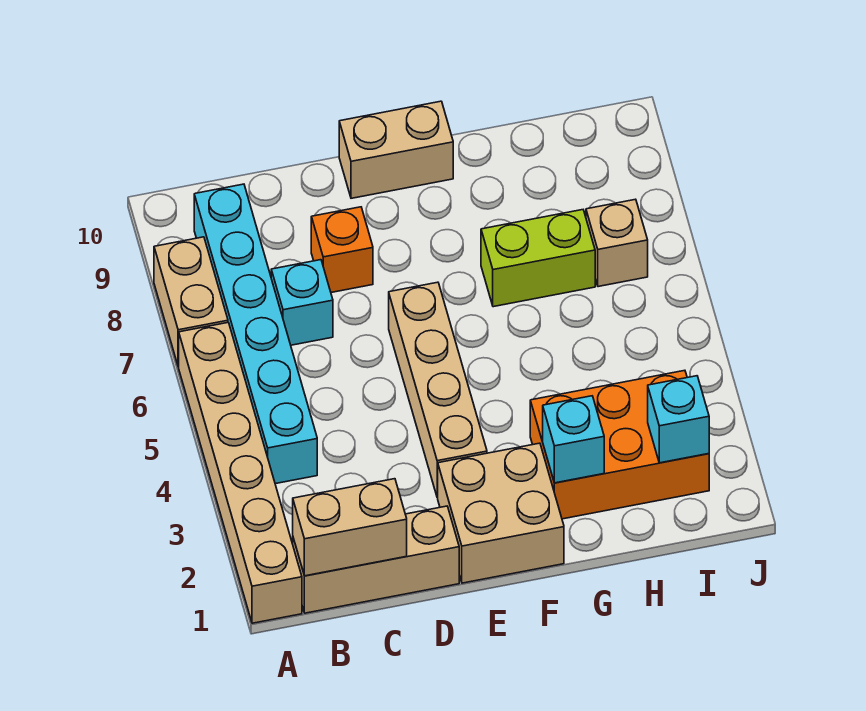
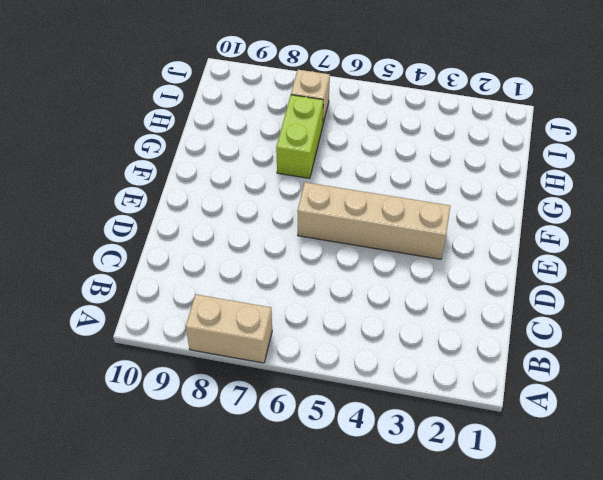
none -> tan 1x6 brick [179,323,302,623]
none -> tan 1x3 brick [293,506,459,613]
none -> cyan 1x6 brick [194,184,317,484]

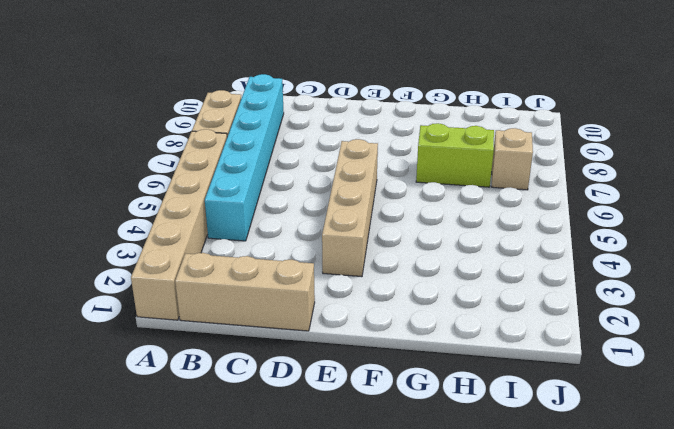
none -> cyan 1x1 brick [271,260,333,345]
none -> orange 1x1 brick [311,207,373,292]
none -> tan 2x2 brick [437,443,564,583]

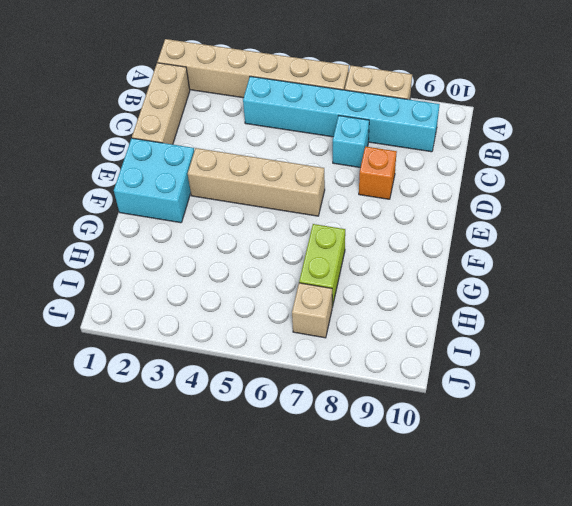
cyan 2x2 brick [114,138,194,223] -> tan 2x2 brick [437,443,564,583]
none -> tan 1x2 brick [339,101,453,198]
none -> orange 2x3 brick [530,370,709,519]
none -> tan 1x2 brick [293,479,407,576]

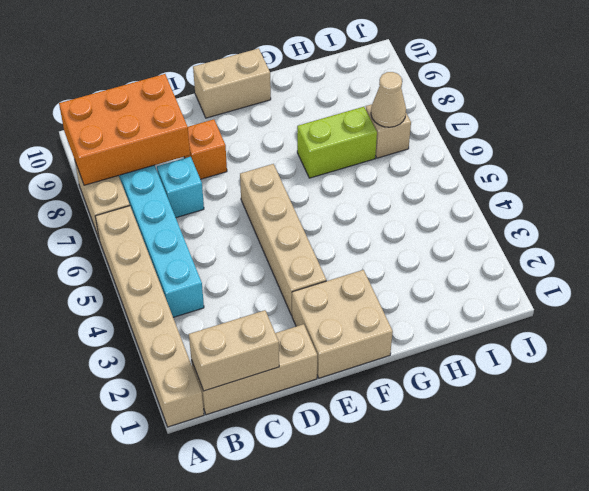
orange 2x3 brick [59,74,190,185] -> orange 2x3 brick moved to [530,370,709,519]
tan 1x1 cone [371,72,406,127] -> none
none -> cyan 1x1 brick [543,396,604,483]
none -> cyan 1x1 brick [648,376,709,463]

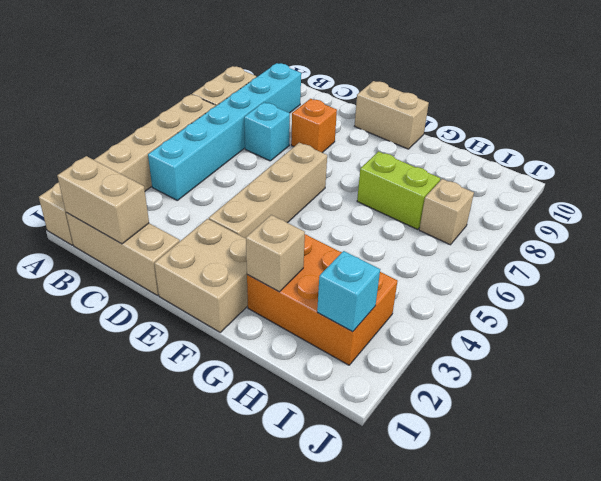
tan 1x1 brick [246,215,305,292] -> cyan 1x1 brick [543,396,604,483]

